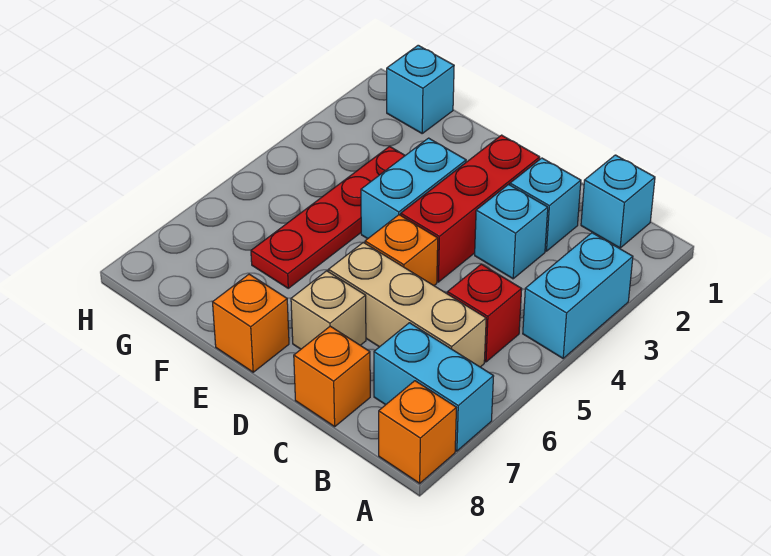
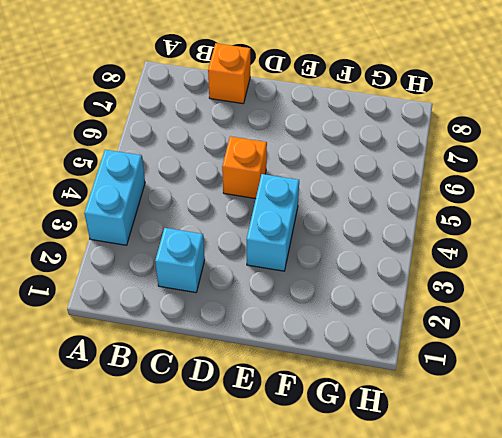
none -> cyan 1x2 brick [374,323,494,451]
none -> orange 1x1 brick [379,381,456,483]
none -> cyan 1x1 brick [581,155,655,248]

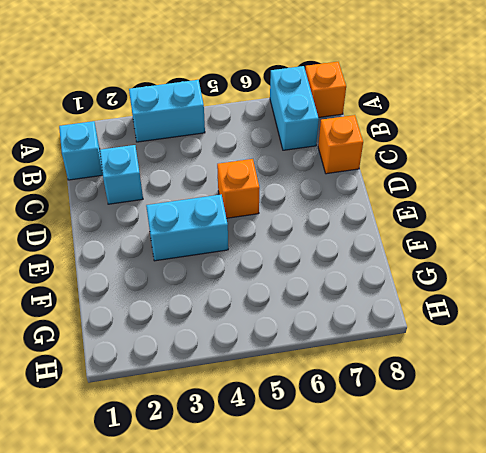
none -> red 1x1 brick [447,264,522,362]
none -> tan 1x3 brick [328,242,486,367]
none -> cyan 1x1 brick [475,185,548,279]

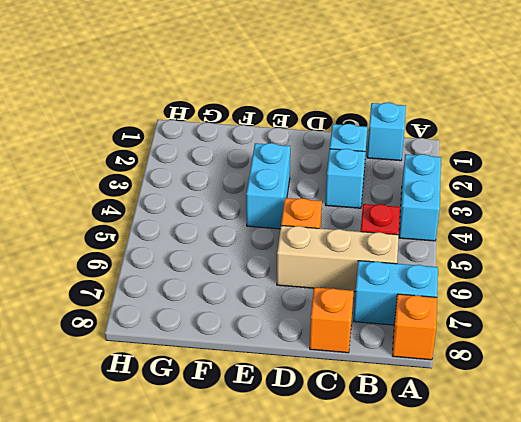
none -> red 1x3 brick [401,135,540,282]
none -> tan 1x1 brick [291,271,366,349]
none -> orange 1x1 brick [213,274,289,372]

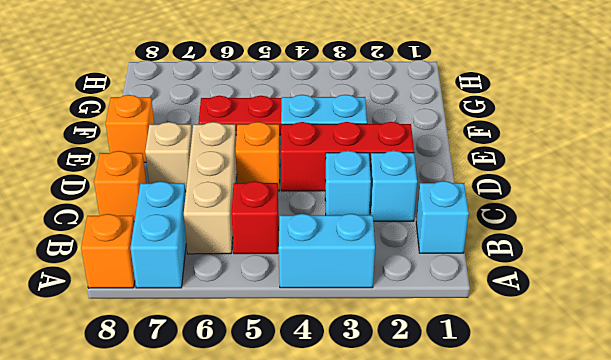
none -> cyan 1x1 brick [387,45,454,133]

